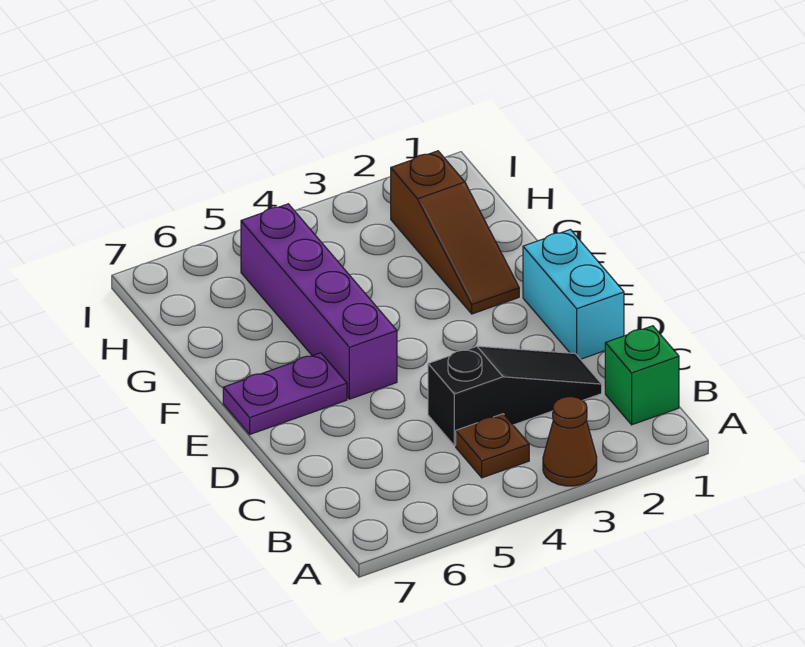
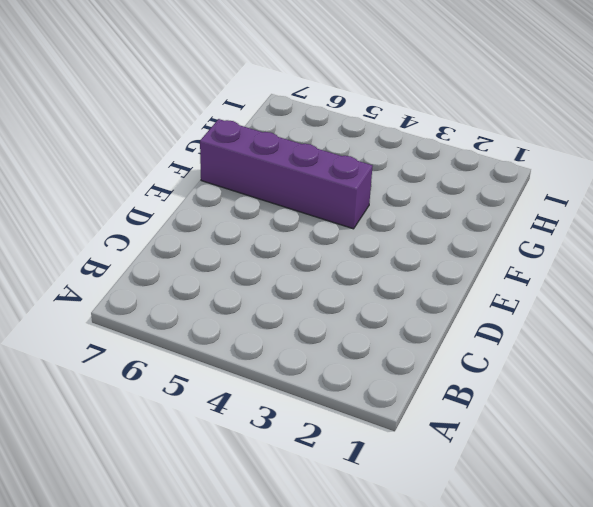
purple 1x4 brick [200,119,373,229] -> purple 1x4 brick turned to [241,204,397,399]
none -> brown 1x1 cone [543,397,597,486]
none -> green 1x1 brick [605,326,679,425]

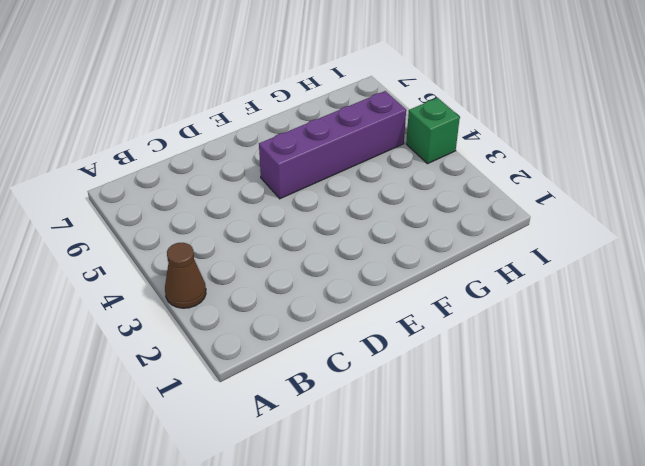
green 1x1 brick [406,98,460,164] -> green 1x1 brick moved to [605,326,679,425]
none -> brown 1x1 plate [456,414,529,478]
none -> black 1x3 slope [428,346,602,446]

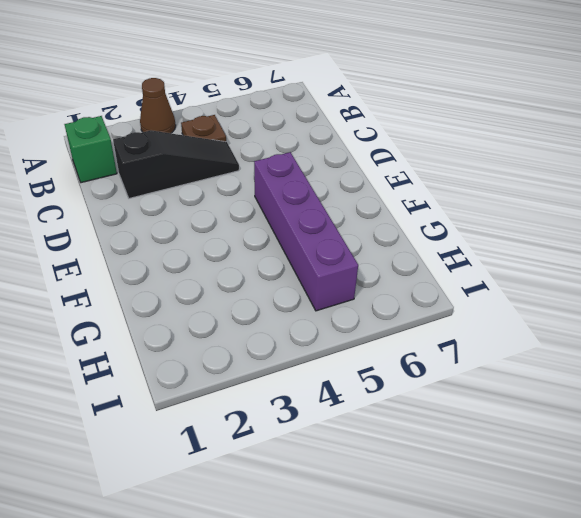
black 1x3 slope [113,130,239,198] -> black 1x3 slope turned to [428,346,602,446]
none -> cyan 1x2 brick [523,229,624,359]
none -> purple 1x2 plate [223,353,347,434]

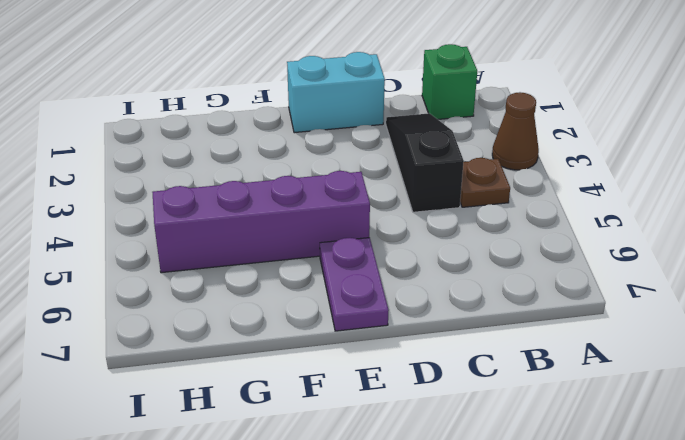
none -> brown 1x3 slope [391,151,519,314]

